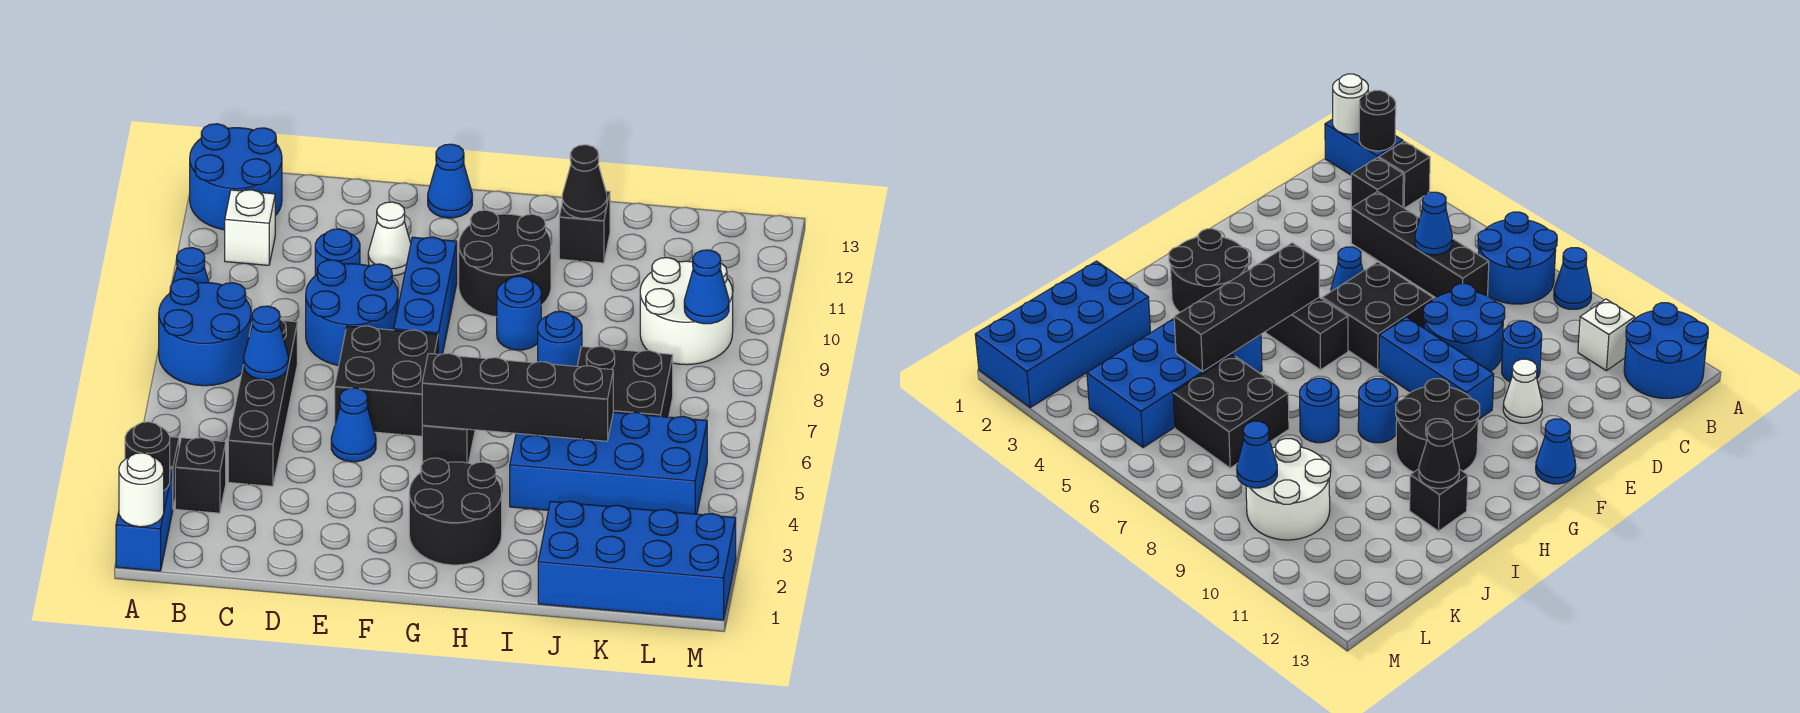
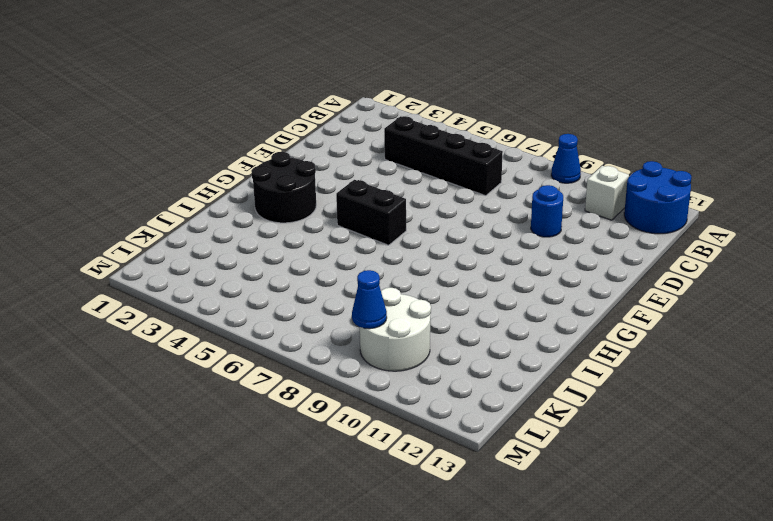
none -> blue 1x2 brick [116,468,173,571]
none -> black 1x1 brick [1379,141,1430,208]
none -> blue 2x2 round brick [159,279,251,386]
none -> black 1x1 brick [175,438,226,513]

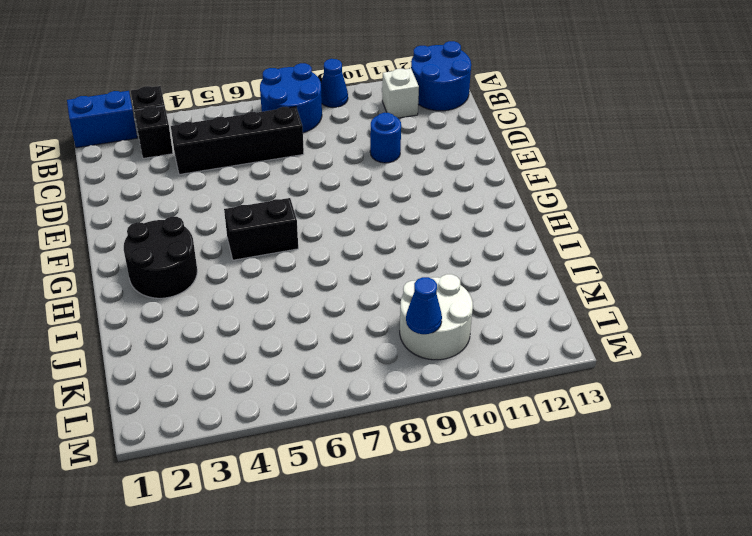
none -> blue 2x2 round brick [306,260,398,366]
none -> blue 1x1 cone [331,388,376,462]
none -> black 2x2 brick [335,326,438,436]
none -> white 1x1 cone [368,202,411,276]

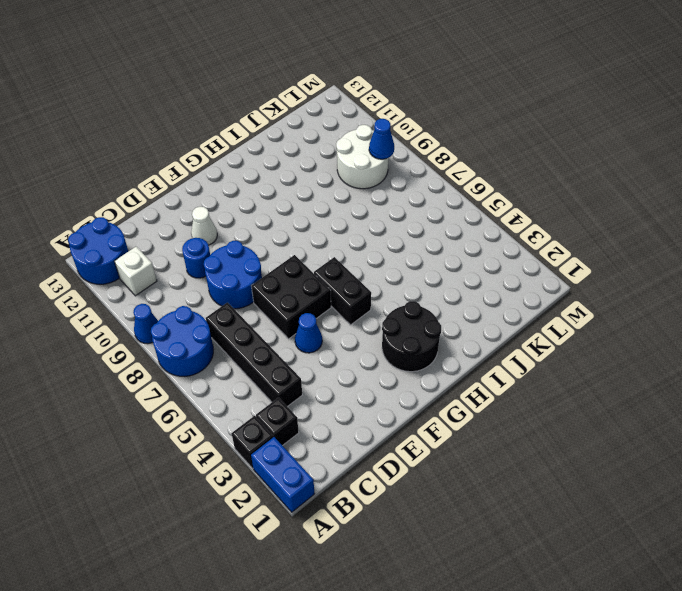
none -> blue 1x3 brick [394,237,457,355]
none -> blue 1x1 cone [428,144,472,218]
none -> black 2x2 round brick [459,210,551,317]
none -> blue 1x1 round brick [497,276,541,350]

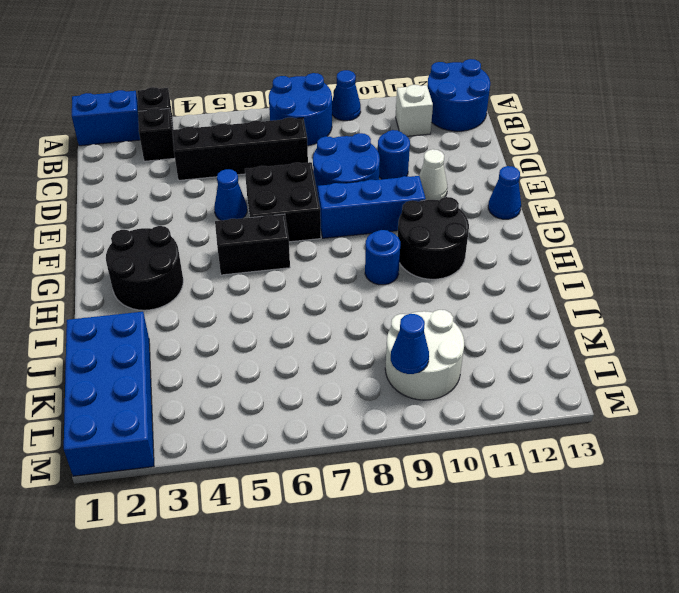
none -> blue 2x4 brick [510,412,707,514]
none -> blue 1x1 round brick [538,311,582,366]
none -> black 1x1 brick [559,191,610,263]
none -> black 2x2 brick [577,346,673,417]

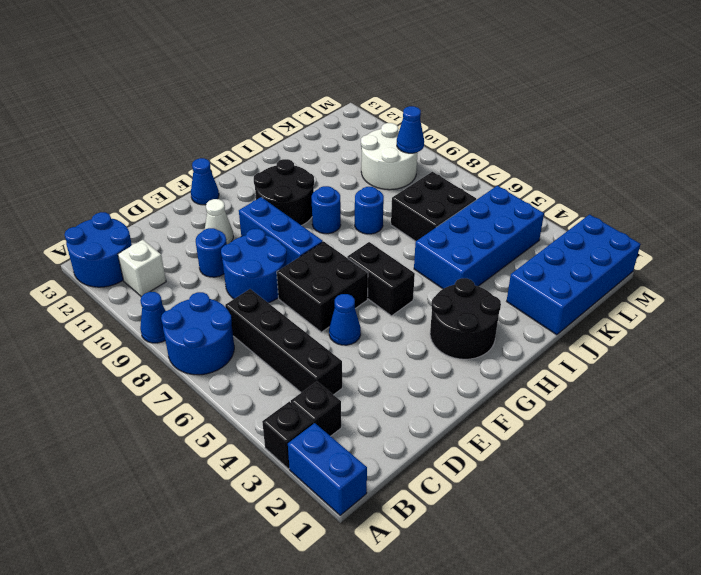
none -> black 1x1 brick [559,191,610,263]
none -> white 1x1 round brick [119,453,164,527]
none -> black 1x1 round brick [125,422,170,490]
none -> blue 1x1 cone [244,306,288,380]

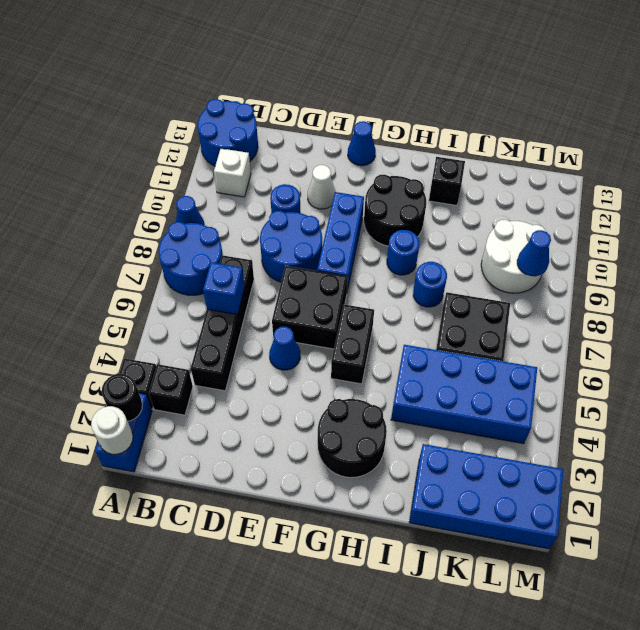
blue 1x1 brick [203,262,245,315] -> blue 1x1 cone [244,306,288,380]
none -> black 1x4 brick [422,353,613,441]
none -> black 1x1 cone [562,145,607,219]

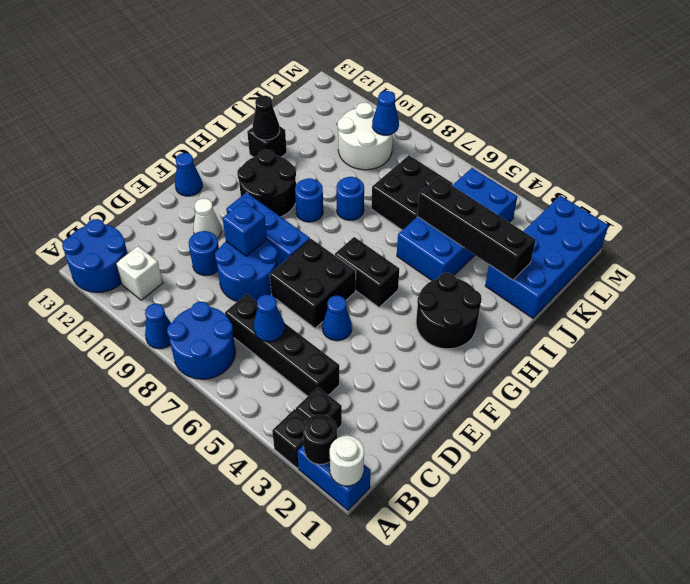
blue 1x1 brick [223,201,267,256] -> none
black 1x4 brick [417,177,536,280] -> black 1x4 brick turned to [422,353,613,441]

